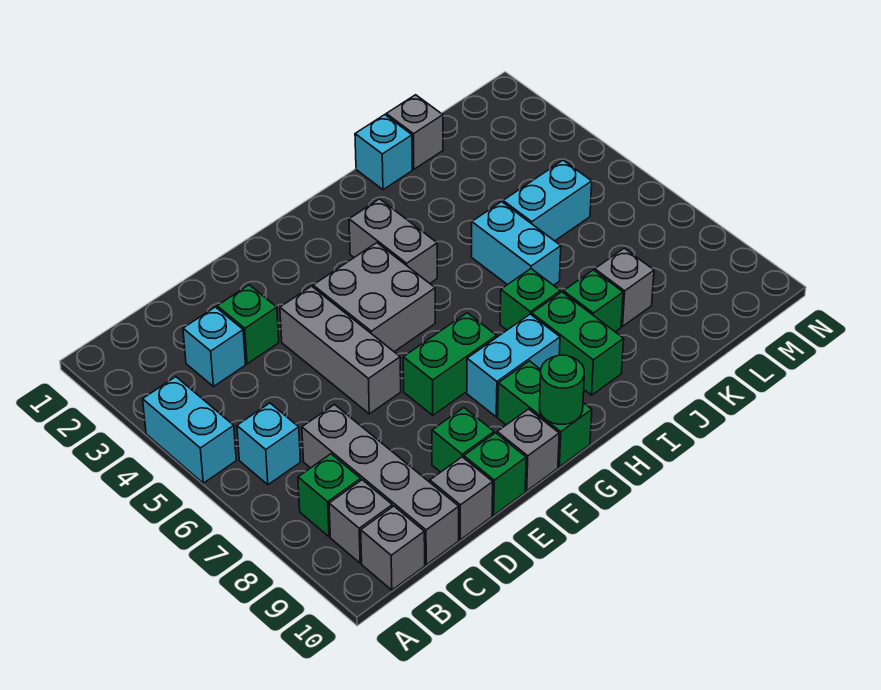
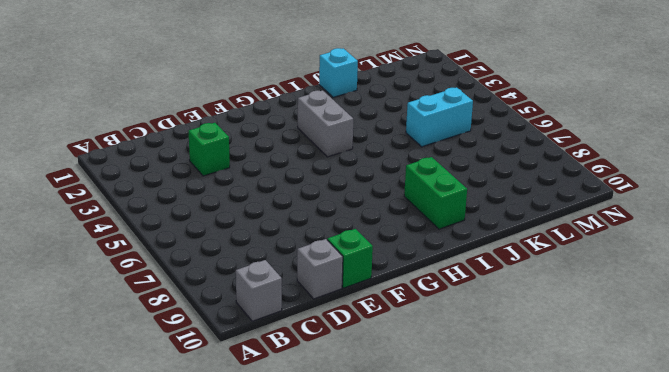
none -> cyan 1x2 brick [143,377,236,483]
none -> cyan 1x1 brick [237,403,300,485]
none -> green 1x1 brick [298,454,361,537]

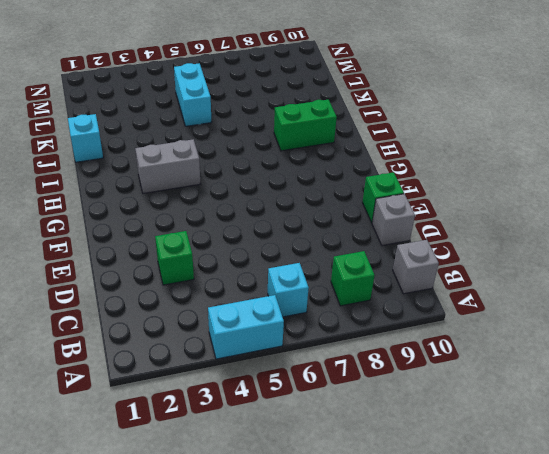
none -> grey 1x1 brick [329,480,392,563]
none -> cyan 1x1 brick [183,307,246,387]
none -> grey 1x4 brick [302,405,459,565]

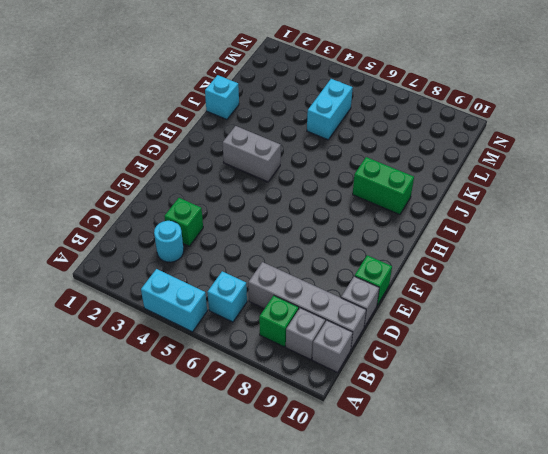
cyan 1x1 round brick [154,221,184,262] -> cyan 1x1 brick [183,307,246,387]
none -> grey 1x3 brick [280,286,401,414]
none -> green 1x1 brick [432,408,494,472]
none -> grey 2x2 brick [313,243,435,352]

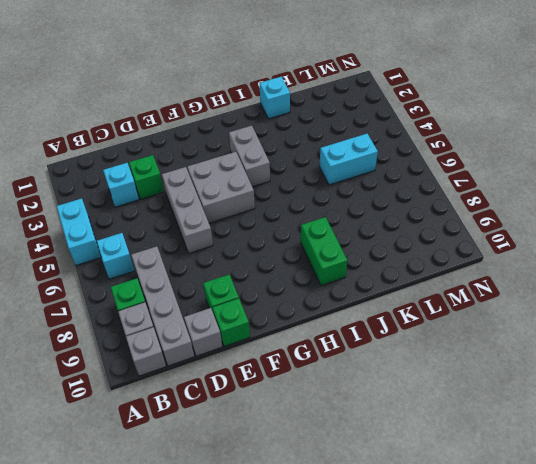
none -> green 1x2 brick [403,313,497,415]
none -> grey 1x1 brick [497,409,559,491]
none -> cyan 1x2 brick [467,314,560,417]

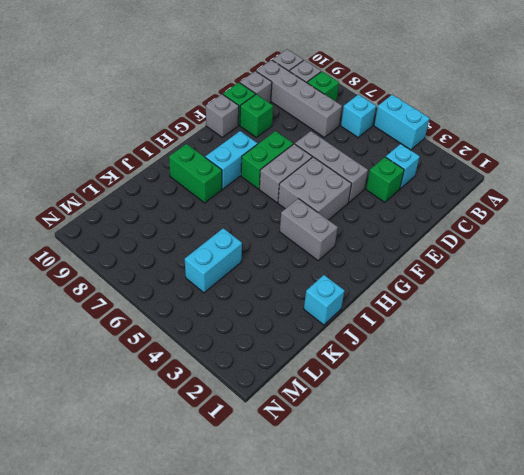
grey 1x2 brick [259,144,312,203] -> none
none -> green 1x2 brick [498,361,592,467]
none -> green 1x1 brick [500,269,560,330]
none -> cyan 1x2 brick [471,202,561,285]

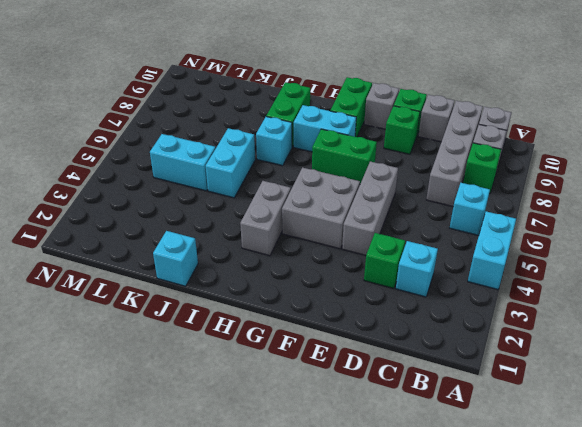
cyan 1x1 brick [256,117,292,166] -> green 1x1 brick [500,269,560,330]
none -> green 1x1 brick [563,270,623,332]
none -> grey 1x1 brick [386,95,443,169]
none -> grey 1x1 brick [595,248,654,326]

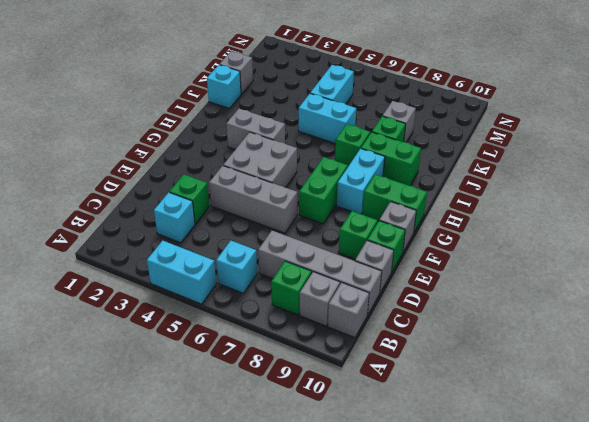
none -> green 1x1 round brick [540,355,584,424]

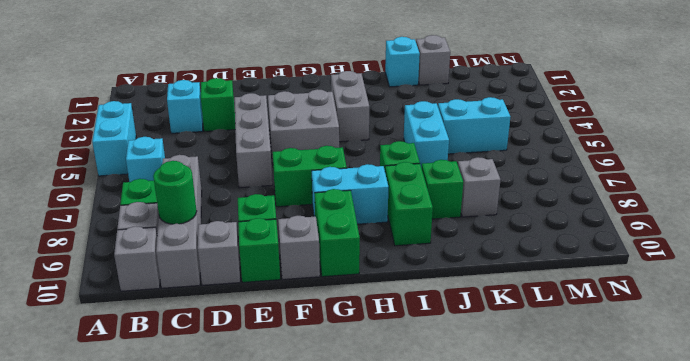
green 1x1 round brick [153,161,197,224] -> green 1x1 round brick moved to [540,355,584,424]

